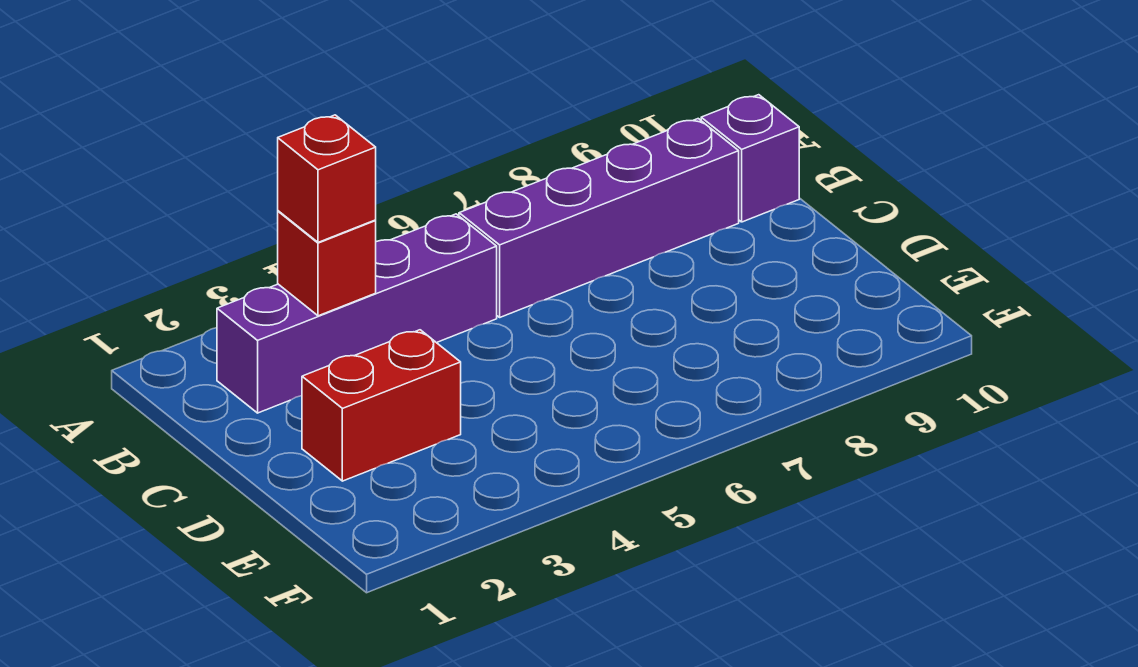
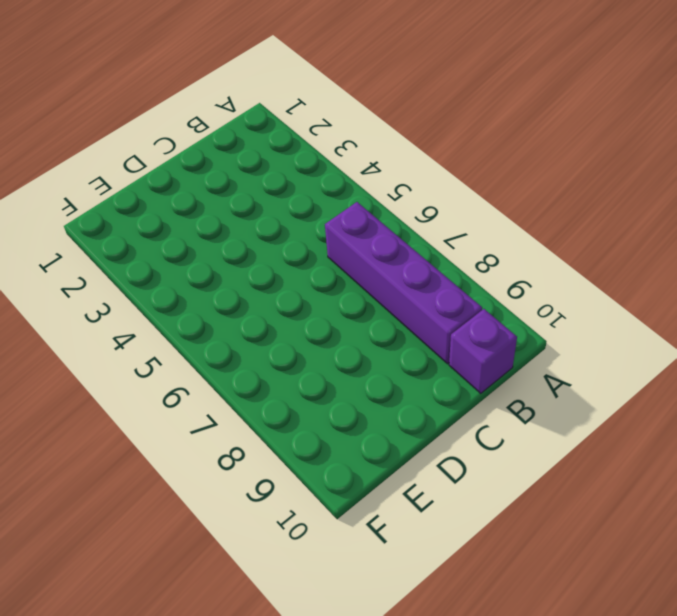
none -> purple 1x4 brick [217,214,497,413]
none -> red 1x2 brick [302,330,461,481]

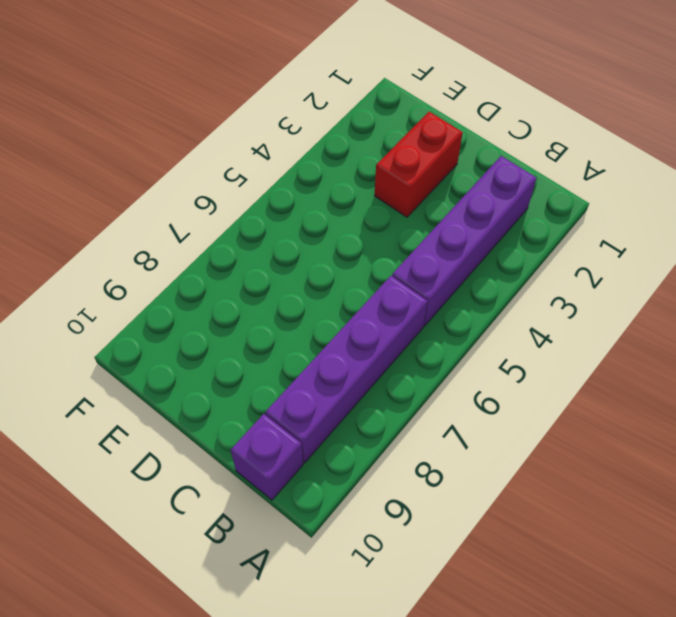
none -> red 1x1 brick [278,211,376,316]
none -> red 1x1 brick [278,115,376,242]

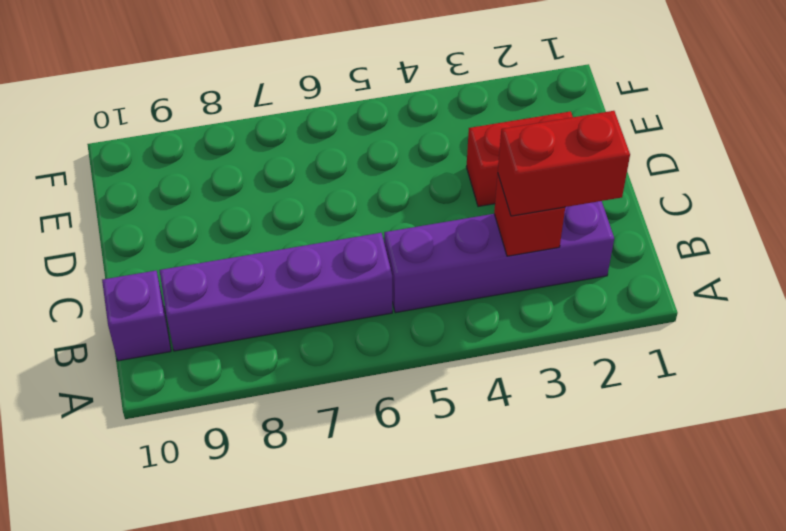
red 1x2 brick [498,111,630,216] -> red 1x1 brick [278,115,376,242]

